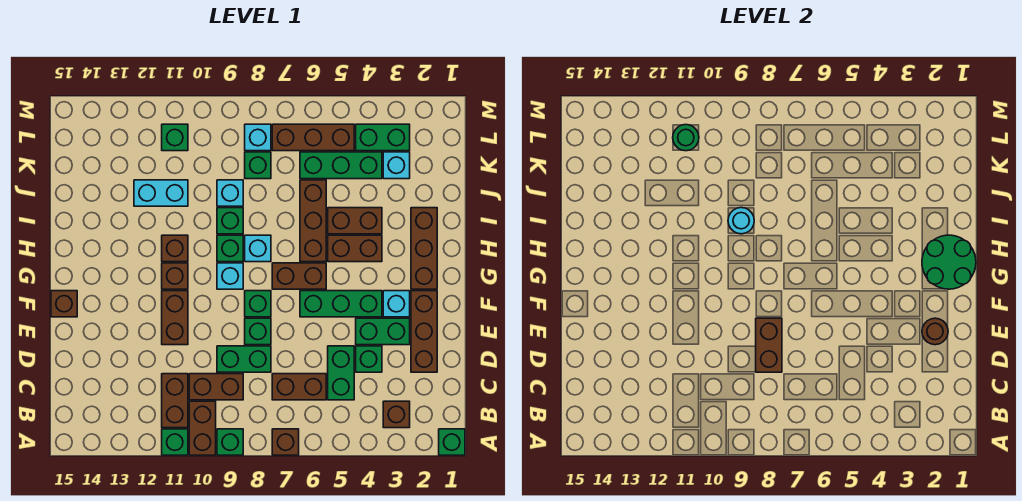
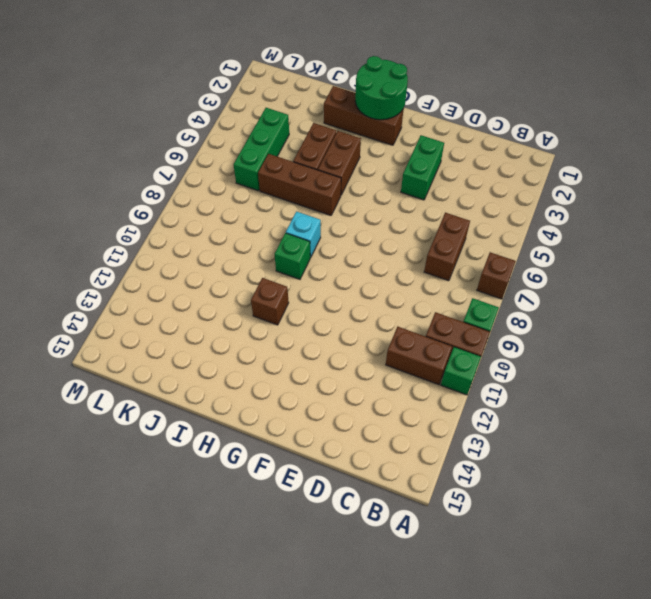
none -> green 1x1 brick [439,429,465,455]
none -> brown 1x1 brick [383,401,410,428]
none -> green 1x2 brick [328,346,354,400]
none -> brown 1x2 brick [189,374,243,400]

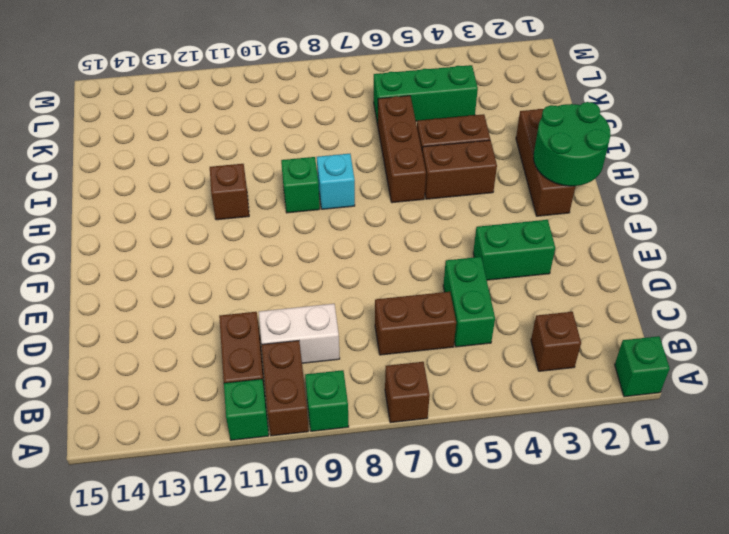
white 1x2 brick [259,304,340,363] -> brown 1x2 brick [189,374,243,400]
none -> brown 1x3 brick [411,291,437,372]
none -> green 1x1 brick [356,346,382,372]
none -> green 1x2 brick [217,346,271,372]
none -> green 1x1 brick [245,318,271,345]

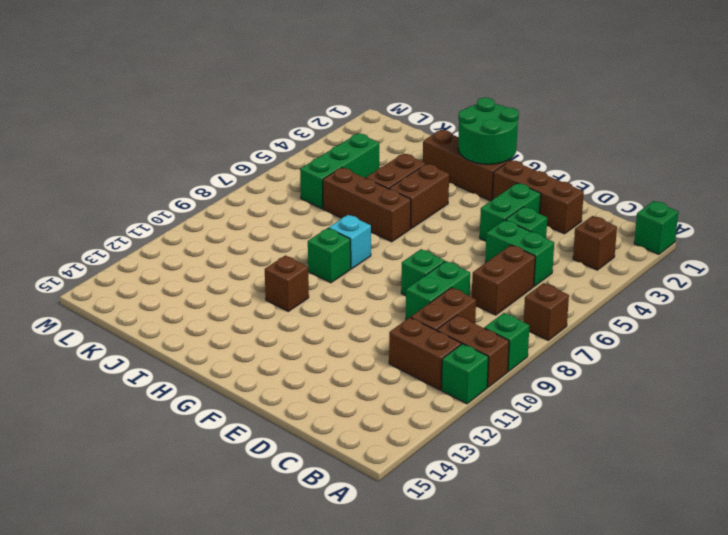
none -> brown 1x2 brick [162,291,188,345]
none -> cyan 1x1 brick [383,291,410,317]
none -> green 1x3 brick [300,291,382,317]
none -> green 1x1 brick [245,291,271,317]

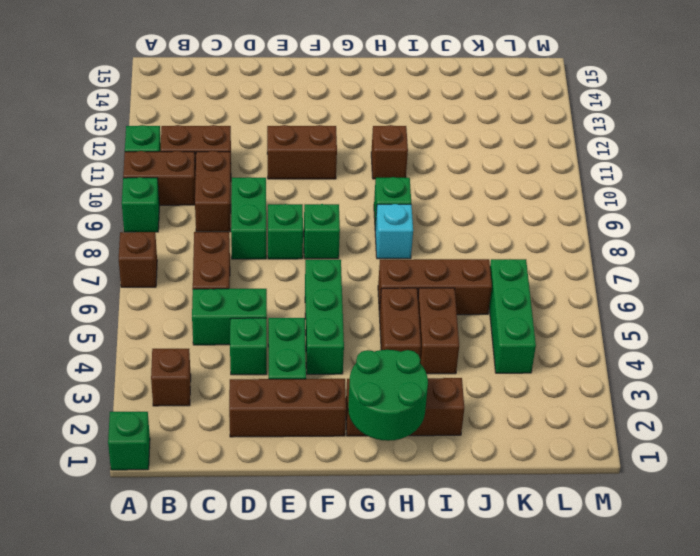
none -> cyan 1x1 brick [383,291,410,317]
none -> brown 1x1 brick [51,291,77,317]
none -> brown 1x2 brick [272,263,326,289]
none -> cyan 1x1 brick [217,263,243,289]

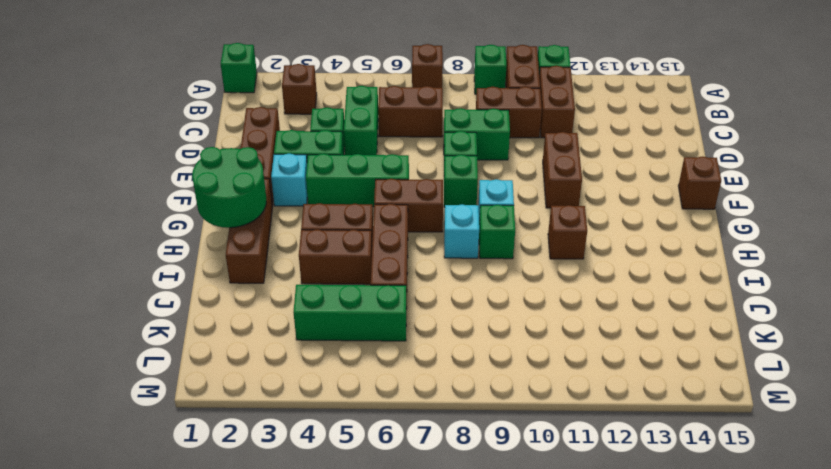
none -> brown 1x1 brick [162,263,188,289]
none -> green 1x1 brick [217,208,243,234]
none -> cyan 1x1 brick [217,180,243,206]
none -> cyan 1x2 brick [134,180,188,206]

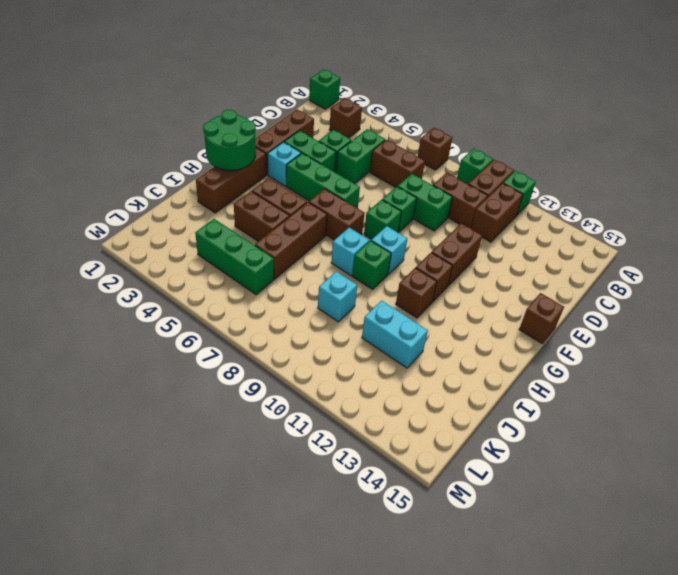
none -> green 1x1 brick [217,208,243,234]
none -> cyan 1x1 brick [383,152,410,179]
none -> green 1x1 brick [245,152,271,179]
none -> green 1x2 brick [356,124,410,151]

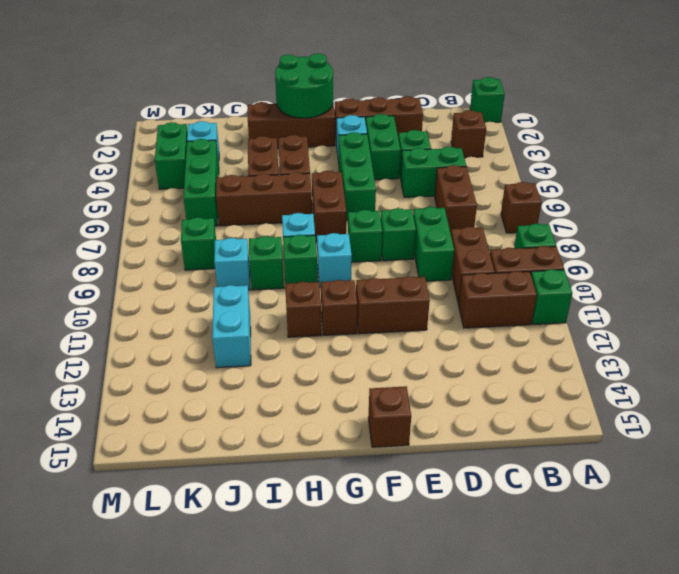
none -> brown 1x3 brick [272,124,354,151]
none -> cyan 1x1 brick [245,124,271,151]
none -> green 1x1 brick [162,124,188,151]
none -> brown 1x2 brick [756,318,782,372]

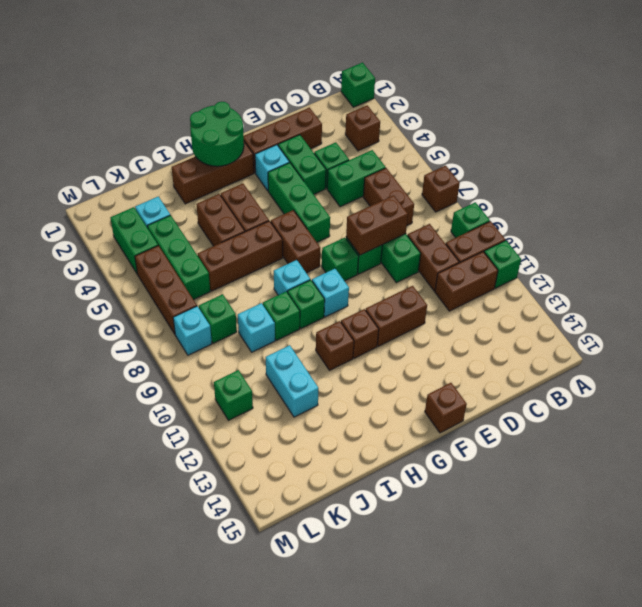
none -> brown 1x1 round brick [922,318,948,345]
none -> cyan 1x1 round brick [728,208,754,234]
none -> green 1x1 round brick [673,125,699,151]

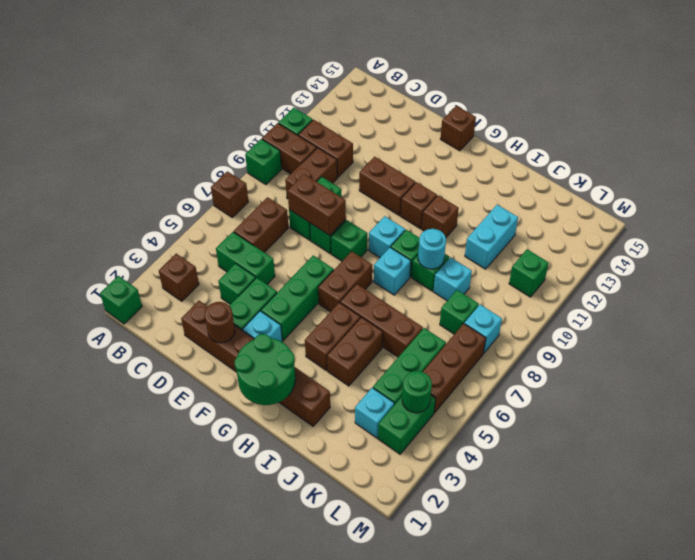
green 1x1 round brick [402,371,432,413] -> green 1x1 round brick moved to [673,125,699,151]

